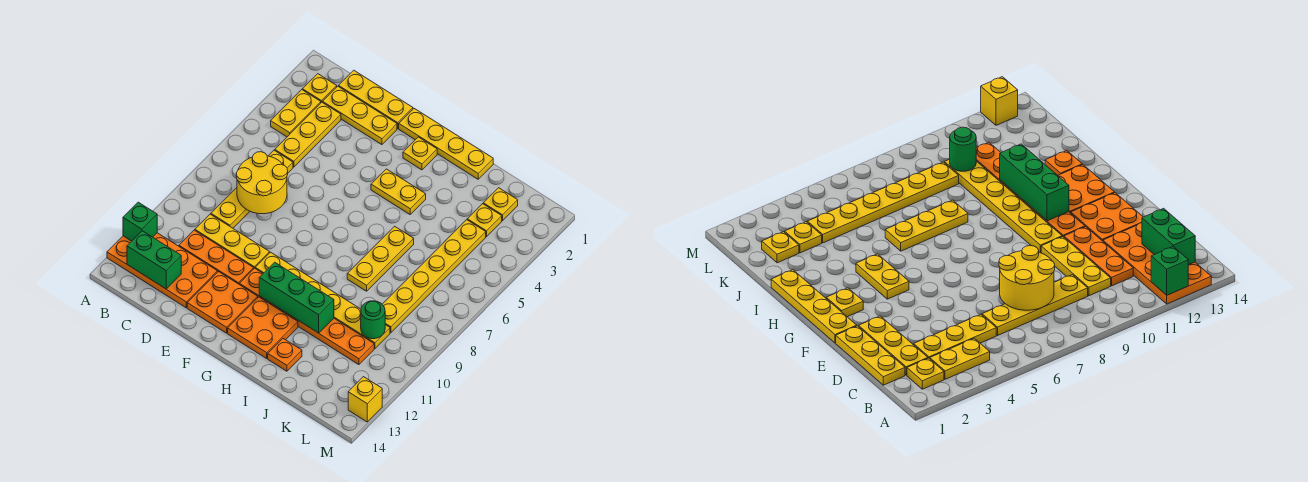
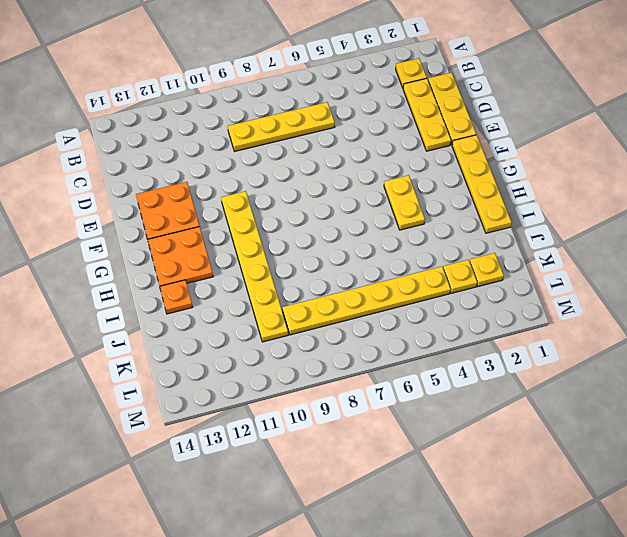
none -> orange 2x4 plate [107,233,218,308]
none -> yellow 1x2 plate [271,90,321,137]
none -> yellow 1x3 plate [275,102,341,167]

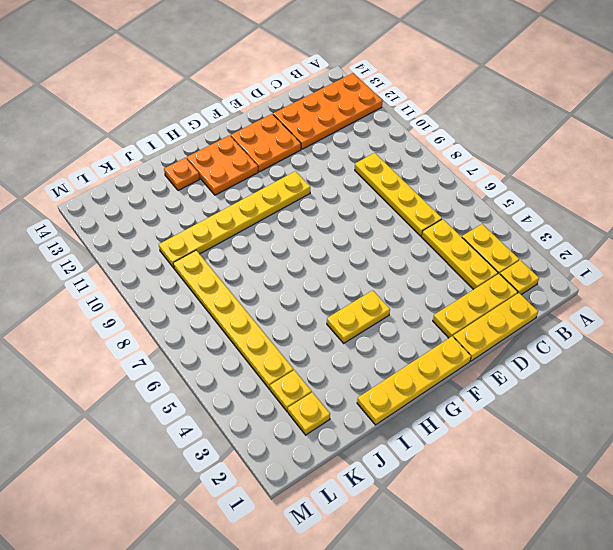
none -> yellow 1x3 plate [195,214,270,268]
none -> orange 1x3 plate [179,230,254,284]
none -> orange 1x6 plate [239,268,374,365]

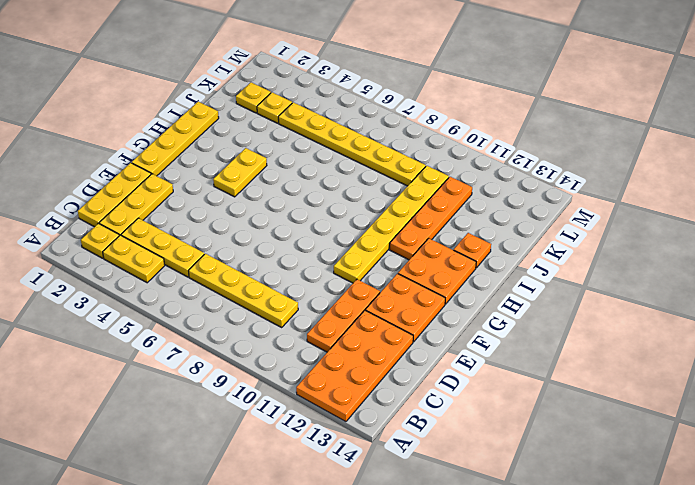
orange 1x4 plate [390,177,472,260] -> orange 1x6 plate [239,268,374,365]
none -> yellow 1x3 plate [195,214,270,268]
none -> yellow 1x1 plate [403,137,437,170]
none -> yellow 1x3 plate [347,226,414,291]

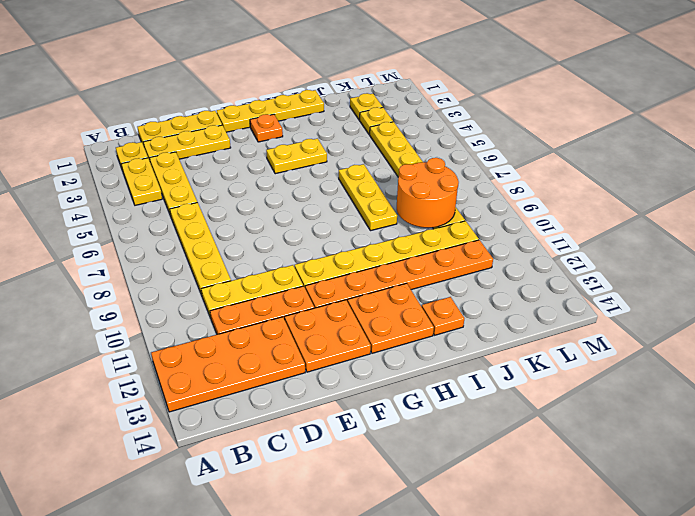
orange 1x1 plate [250,114,283,142] -> yellow 1x1 plate [403,137,437,170]
orange 2x2 round brick [397,158,459,228] -> none
none -> yellow 1x1 brick [348,377,382,422]
none -> green 1x1 brick [123,202,157,241]
none -> green 1x2 brick [127,231,181,289]

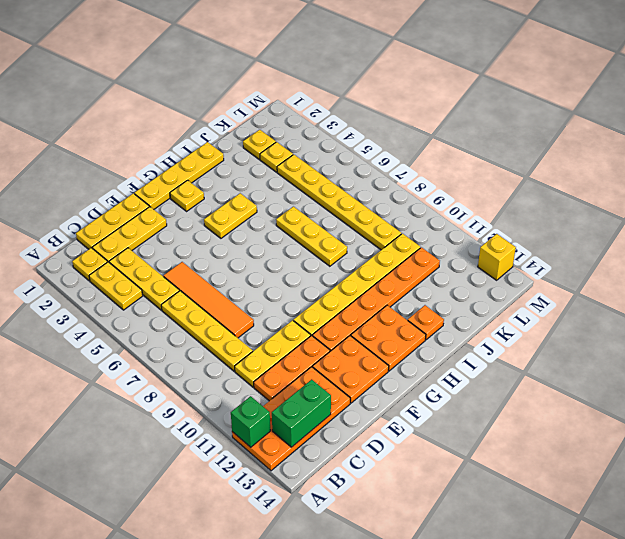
orange 1x4 tile [164,262,254,338] -> none
none -> yellow 2x2 round brick [236,152,288,214]
none -> green 1x3 brick [259,262,334,333]
none -> green 1x1 round brick [361,301,385,339]

